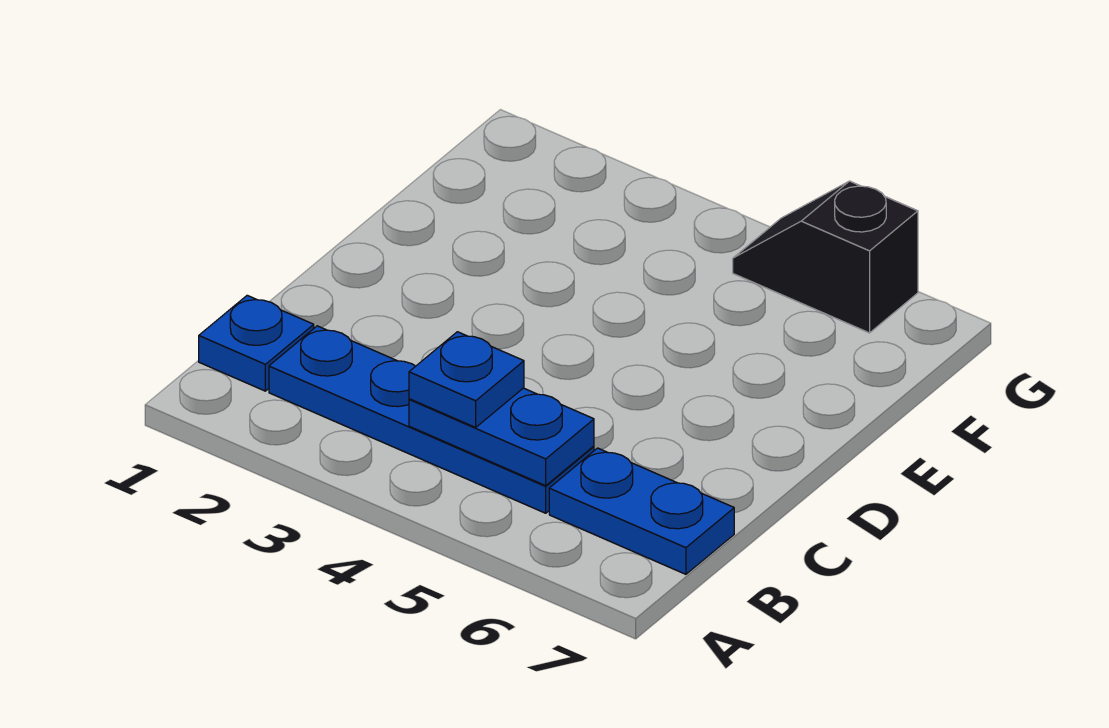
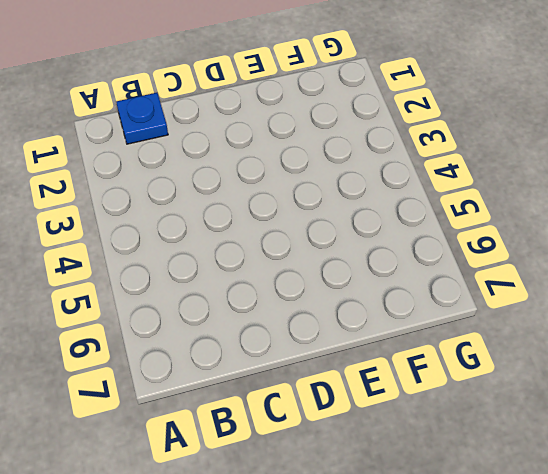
none -> blue 1x4 plate [269,326,594,513]
none -> blue 1x2 plate [549,448,734,574]

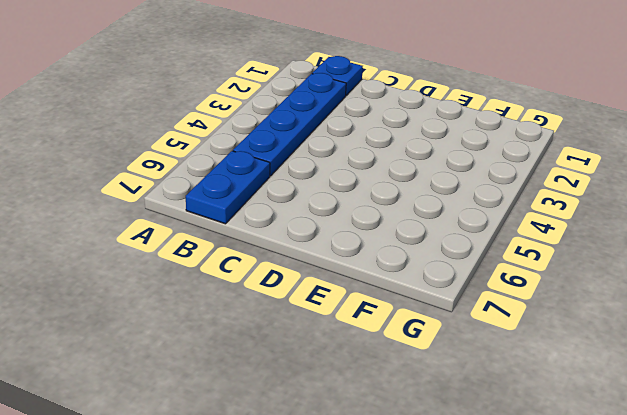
none -> black 1x2 slope [733,181,918,333]
none -> blue 1x2 plate [409,388,594,486]

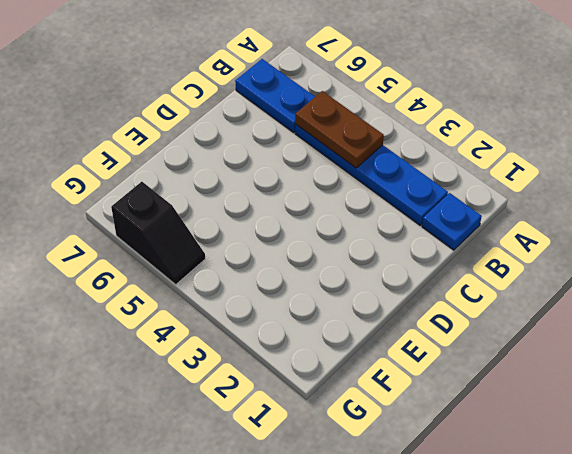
brown 1x2 plate [295,91,384,168] -> blue 1x2 plate [409,388,594,486]
none -> blue 1x1 plate [409,332,524,427]

